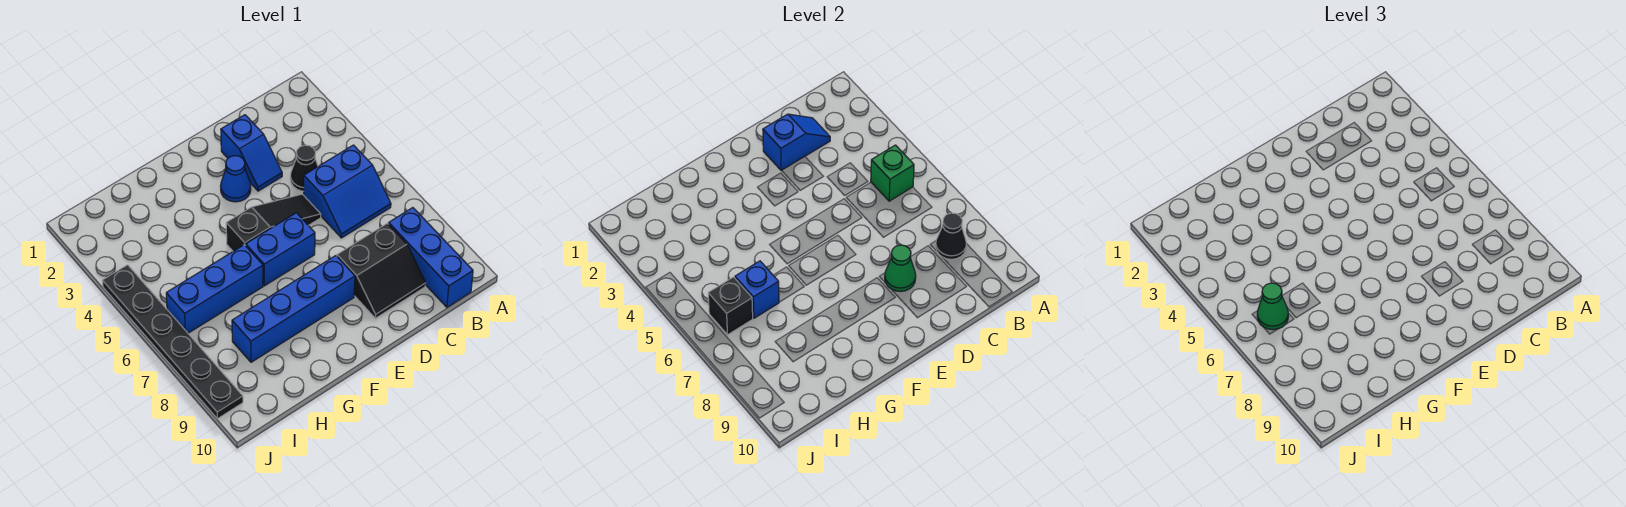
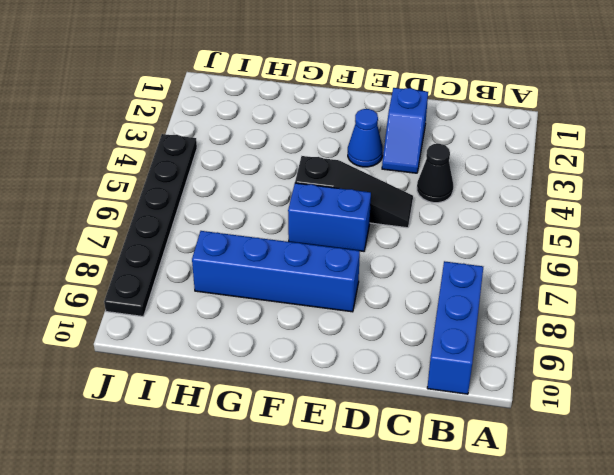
none -> blue 2x2 slope [304,145,391,238]
none -> black 2x2 slope [337,223,426,318]
none -> blue 1x3 brick [166,245,263,333]

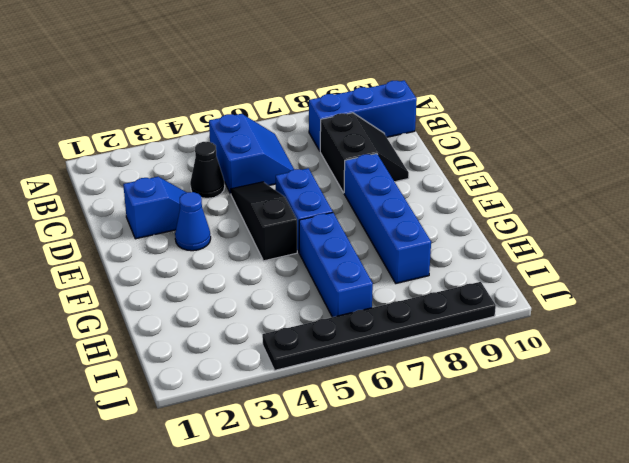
none -> green 1x1 brick [871,145,914,201]
none -> black 1x1 cone [936,213,966,259]
none -> blue 1x2 slope [763,114,830,171]

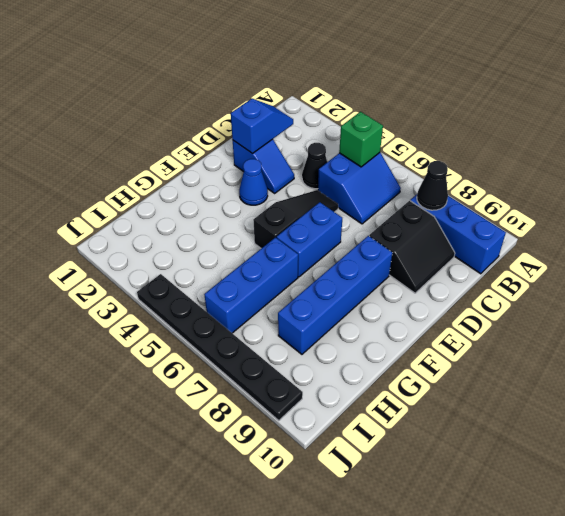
none -> green 1x1 cone [885,245,916,291]
none -> blue 1x1 brick [735,261,779,318]
none -> black 1x1 brick [708,277,753,335]

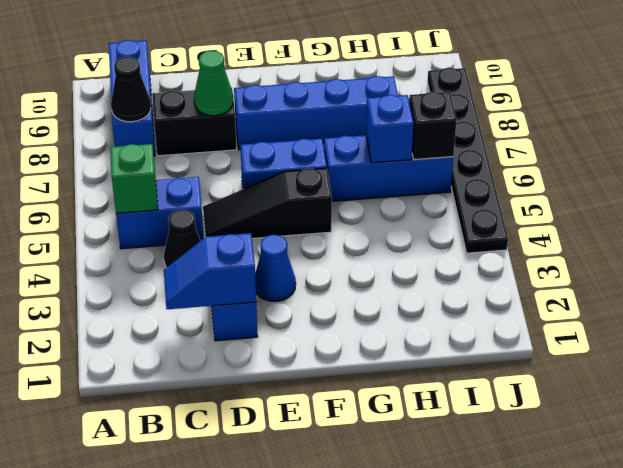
none -> green 1x1 cone [1257,283,1289,330]

